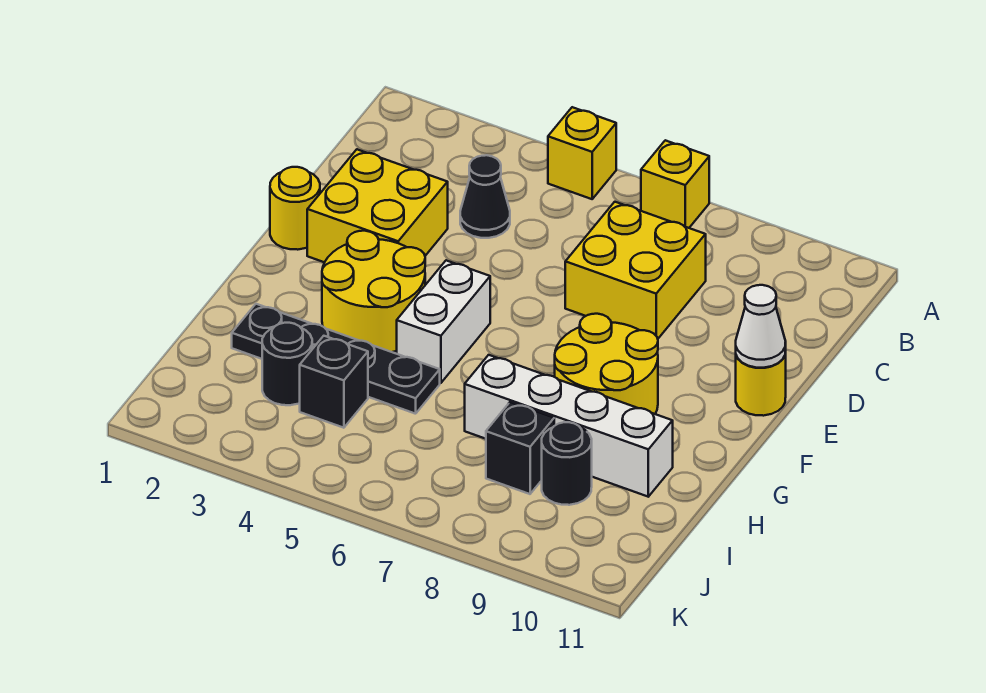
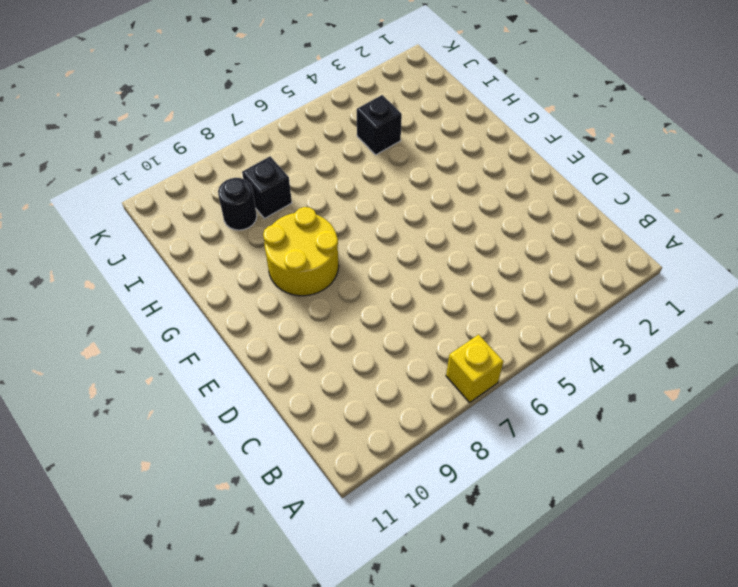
none -> yellow 1x1 brick [548,107,616,199]
none -> black 1x1 cone [460,155,510,238]
none -> yellow 2x2 brick [565,202,706,338]

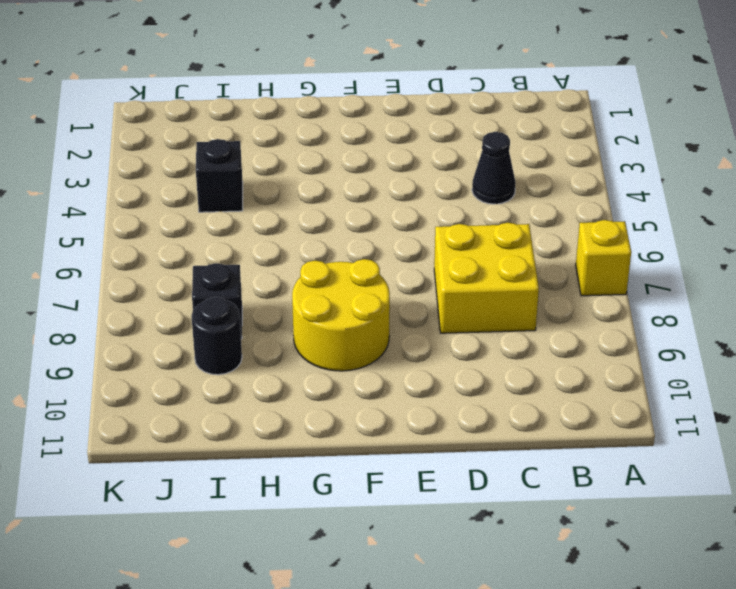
none -> yellow 1x1 brick [548,107,616,199]
none -> yellow 2x2 brick [307,149,448,262]
none -> yellow 1x1 round brick [270,167,320,250]

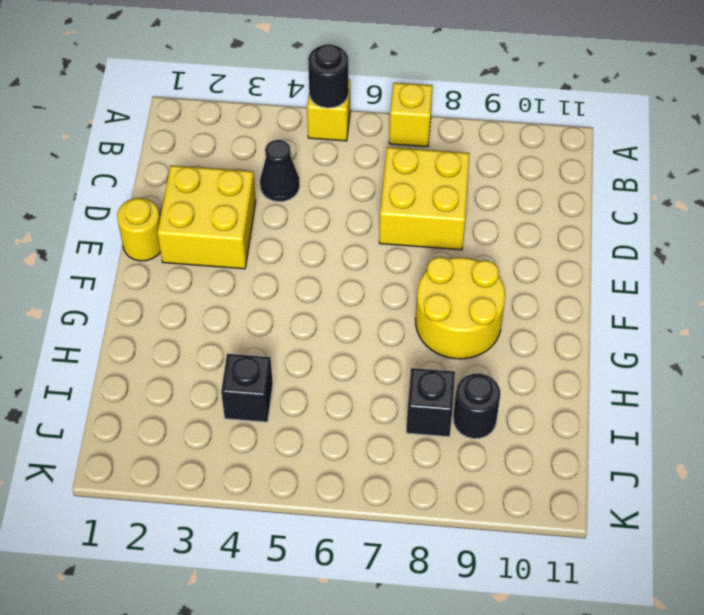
black 1x1 round brick [308,44,349,108] -> black 1x1 round brick moved to [262,323,312,405]
none -> yellow 1x1 round brick [736,351,786,416]
none -> yellow 2x2 round brick [322,231,425,352]
none -> white 1x2 brick [397,260,490,383]

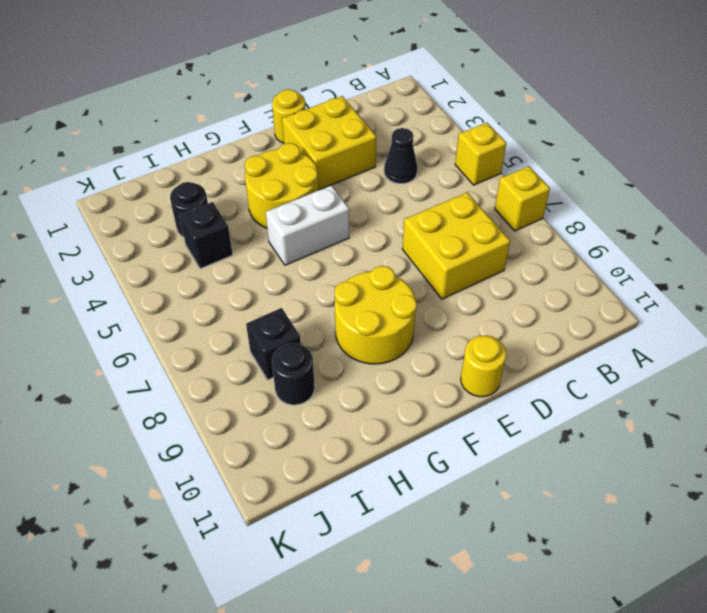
none -> black 1x4 plate [232,304,440,414]
none -> white 1x4 brick [465,355,673,497]
none -> white 1x1 cone [736,285,786,368]

